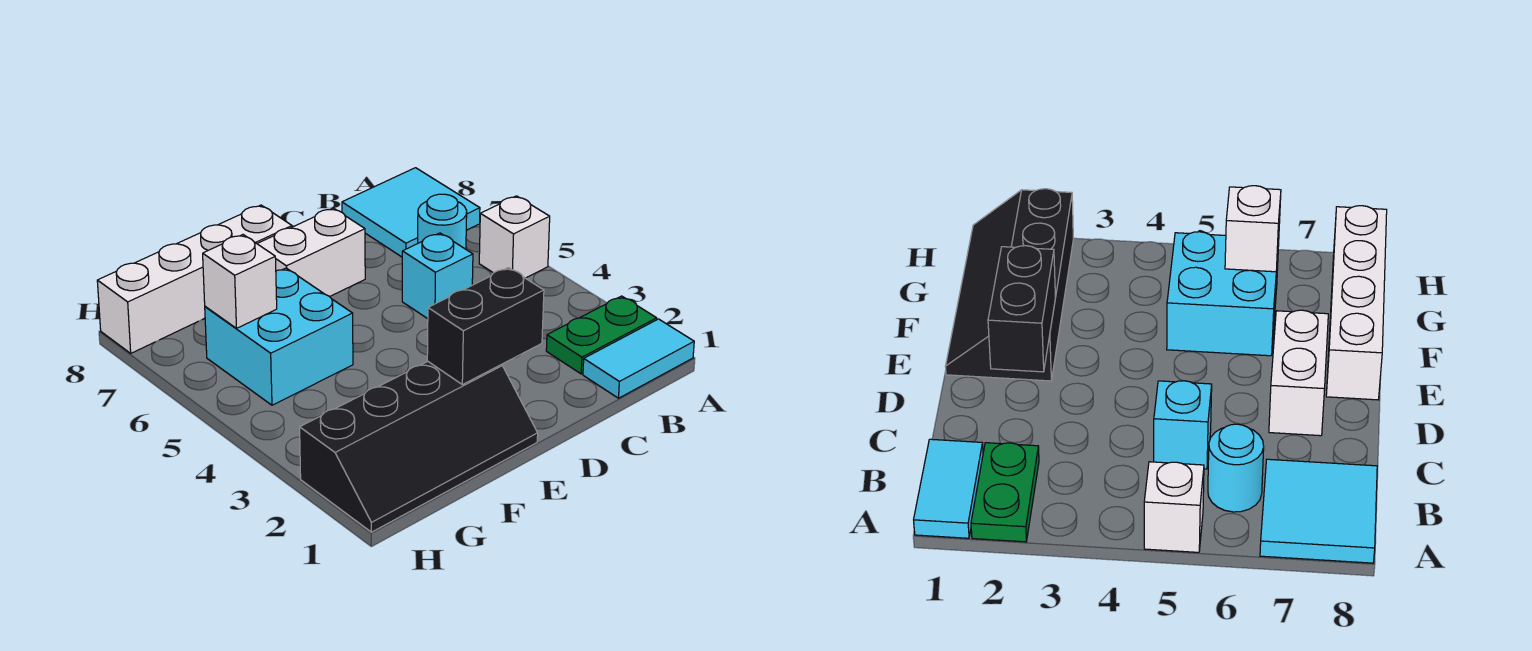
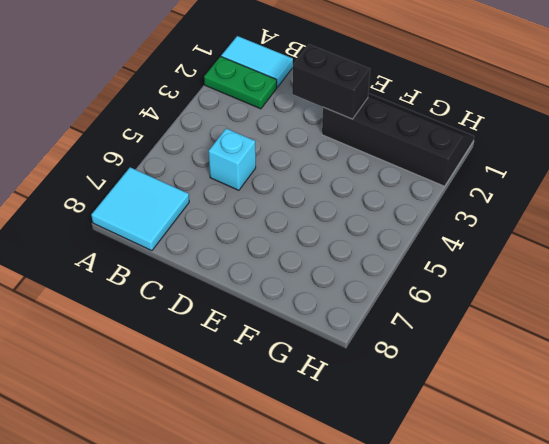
none -> white 1x1 brick [479,196,550,278]
none -> cyan 1x1 round brick [418,194,467,249]
none -> white 1x2 brick [257,208,365,297]

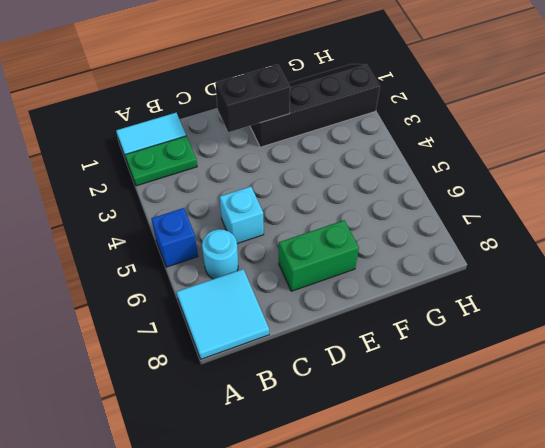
blue 1x1 brick [151,208,198,267] -> white 1x1 brick [479,196,550,278]
green 1x2 brick [279,220,359,291] -> white 1x2 brick [257,208,365,297]
none -> white 1x4 brick [97,205,292,353]
none -> cyan 2x2 brick [205,268,353,405]
none -> white 1x1 brick [203,235,277,328]

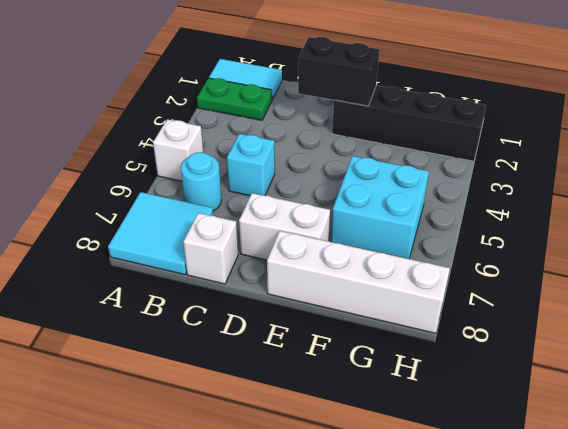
white 1x1 brick [183,213,238,284] -> white 1x1 brick moved to [203,235,277,328]

